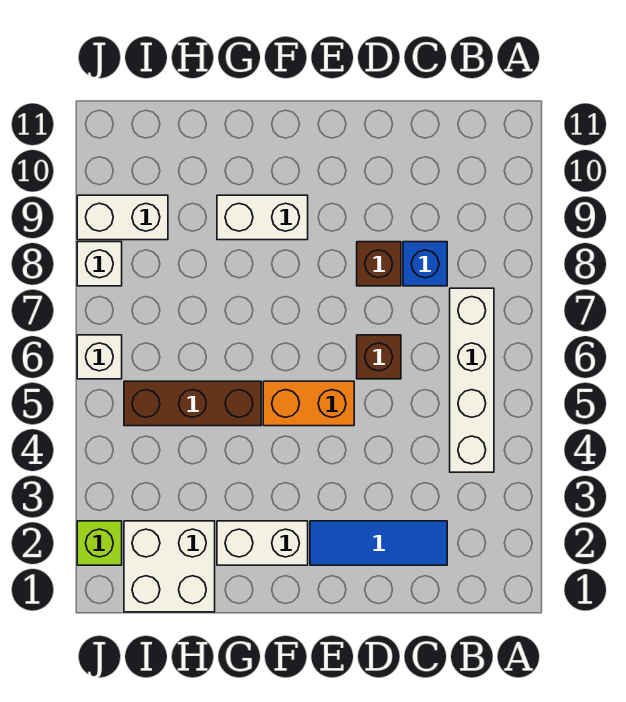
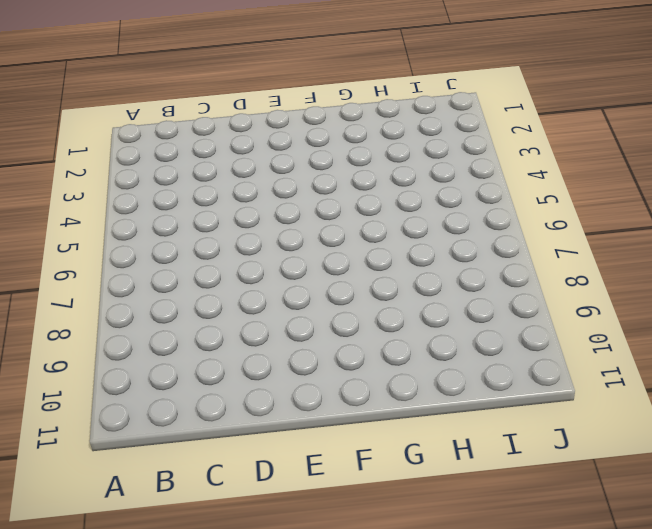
none -> white 1x4 brick [450,288,494,472]
none -> blue 1x3 tile [310,521,447,565]
none -> blue 1x1 brick [403,242,447,286]

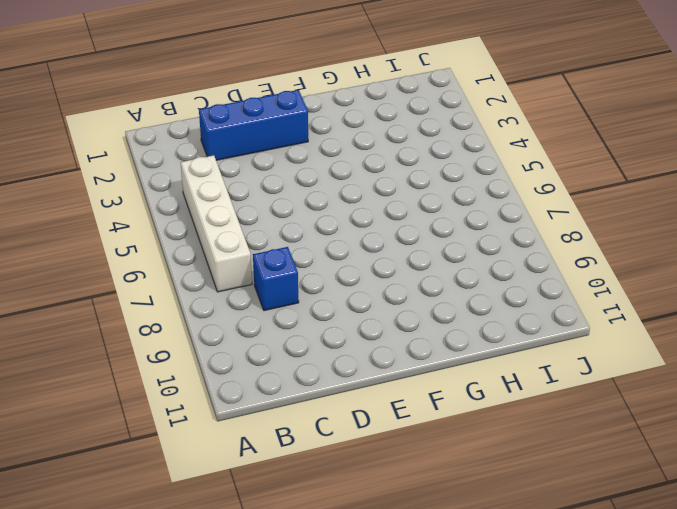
blue 1x3 brick [199,90,308,160] -> blue 1x3 tile [310,521,447,565]
none -> brown 1x1 brick [357,335,401,379]
none -> brown 1x1 brick [357,242,401,286]
none -> orange 1x2 brick [263,381,354,426]

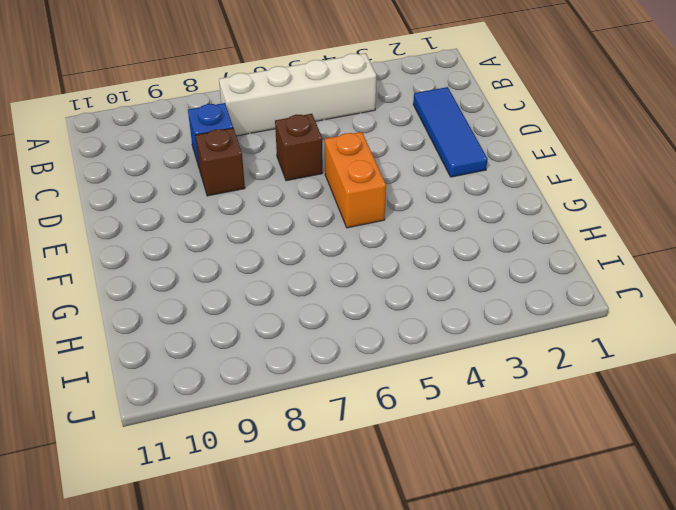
none -> white 1x2 brick [217,521,308,565]
none -> white 1x2 brick [217,195,308,240]
none -> brown 1x3 brick [124,381,261,426]

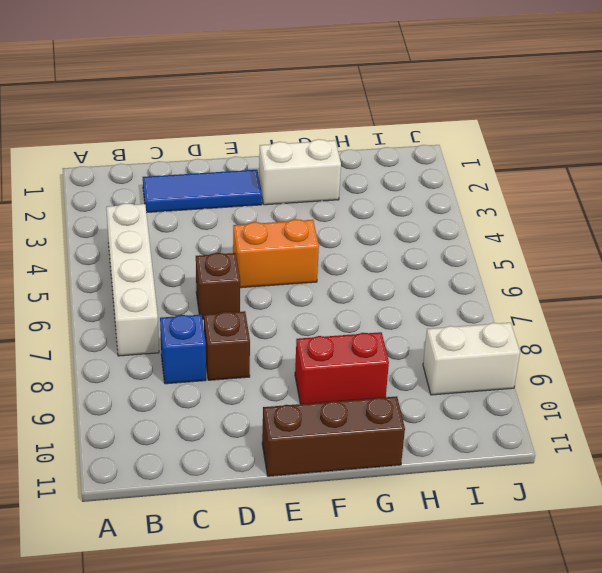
brown 1x3 brick [262,396,405,476] -> brown 1x3 brick moved to [124,381,261,426]
red 1x2 brick [295,332,389,404] -> white 1x2 brick [217,195,308,240]
none -> white 2x2 brick [124,521,215,612]
none -> lime 1x1 brick [77,521,122,565]
none -> white 1x1 brick [77,335,122,379]

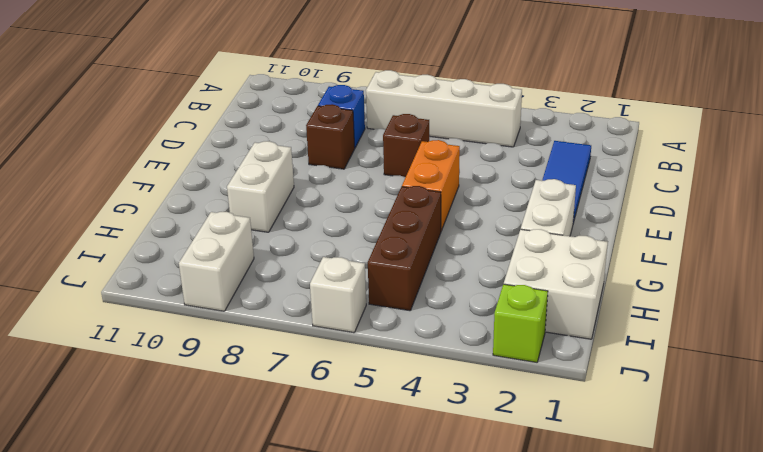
none -> white 1x1 brick [77,242,122,286]

